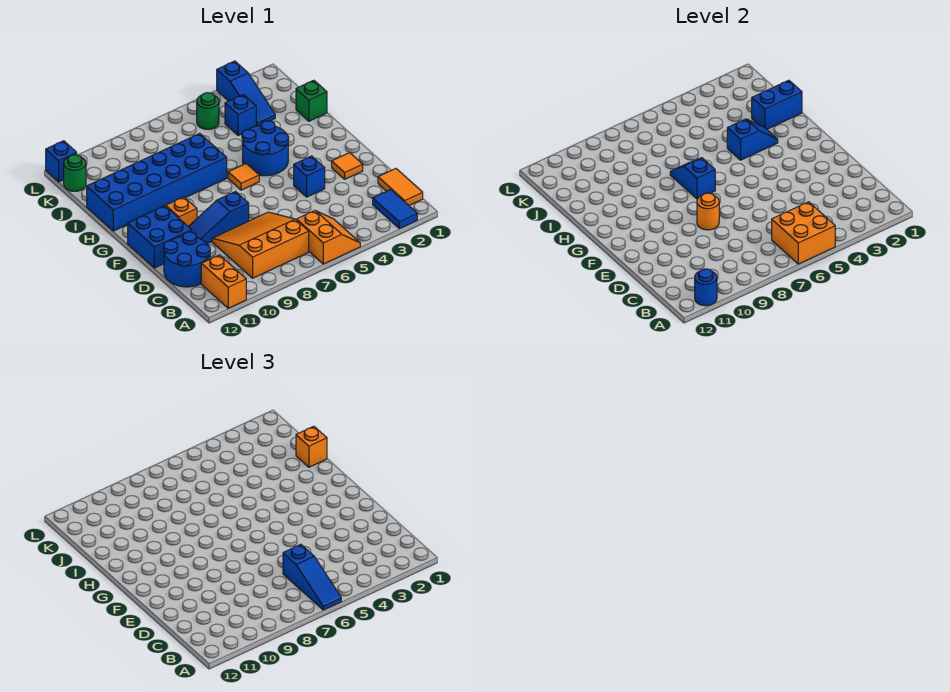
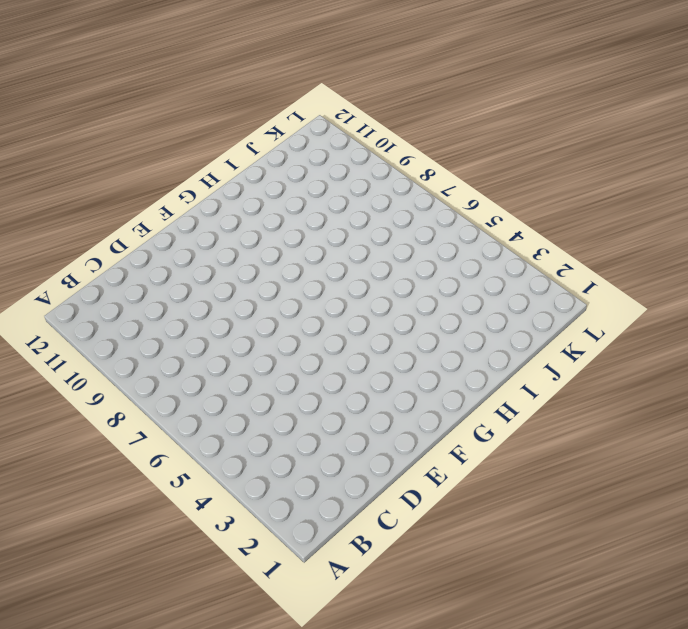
none -> blue 1x2 tile [373,190,417,229]
none -> orange 2x2 slope [297,211,360,264]
none -> orange 1x2 brick [201,255,246,308]

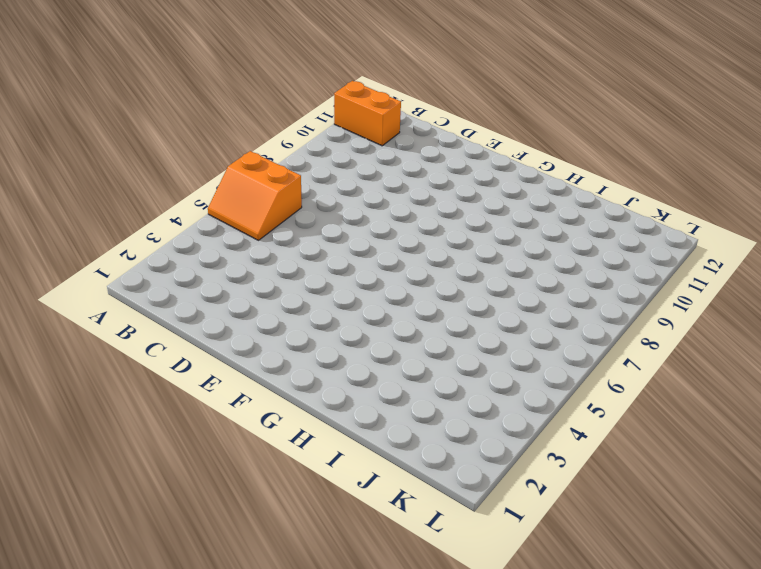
none -> blue 1x2 tile [373,190,417,229]
none -> orange 1x2 tile [378,169,423,205]
none -> orange 3x3 slope [212,212,309,278]

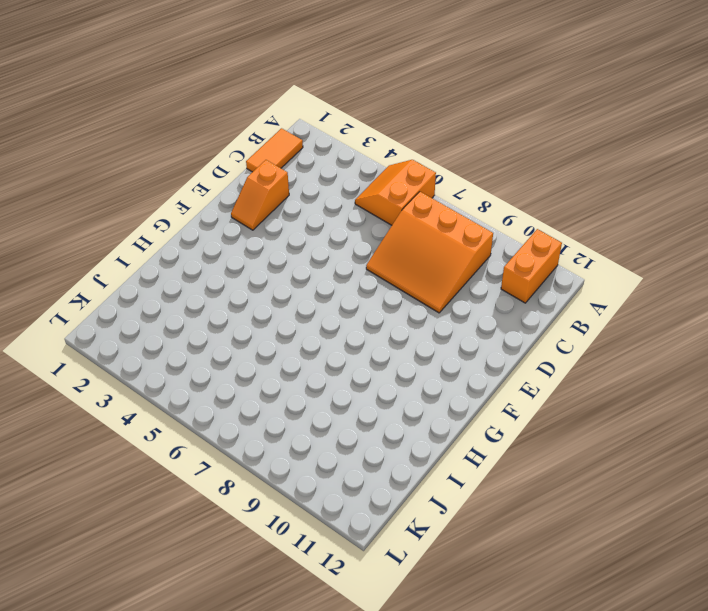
orange 1x2 slope [231,160,289,230] -> orange 1x1 tile [332,153,363,179]
none -> blue 1x2 tile [373,190,417,229]
none -> blue 2x2 round brick [164,232,210,287]
none -> blue 1x1 brick [294,156,325,197]

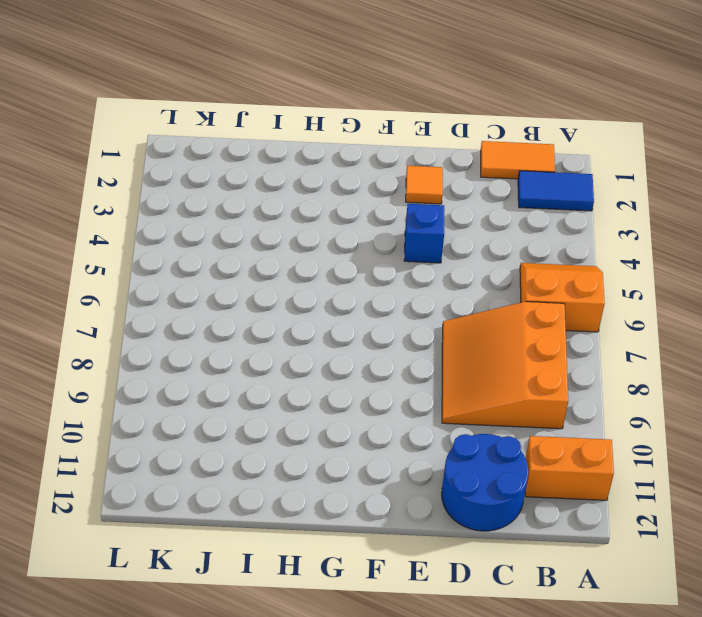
none -> blue 1x3 slope [188,192,249,243]
none -> blue 2x2 brick [128,206,192,268]
none -> orange 1x1 brick [166,197,197,226]

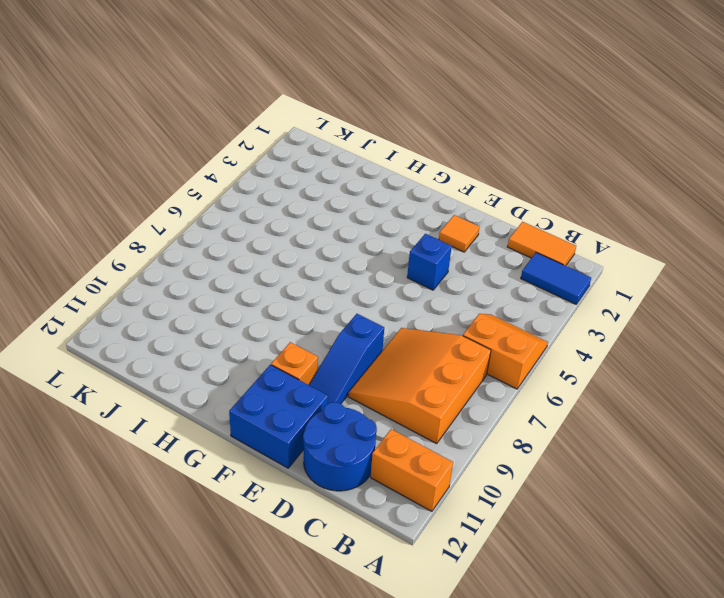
none -> blue 2x2 round brick [242,121,289,176]
none -> orange 1x1 tile [228,164,259,190]
none -> blue 2x6 brick [87,133,227,231]

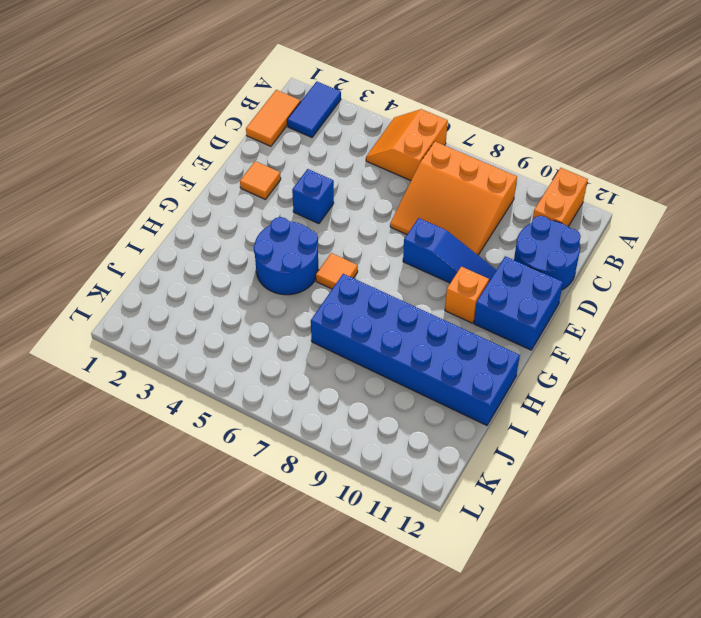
none -> green 1x1 brick [296,80,327,121]
none -> blue 1x3 slope [217,61,275,126]
none -> blue 1x1 brick [225,95,256,136]

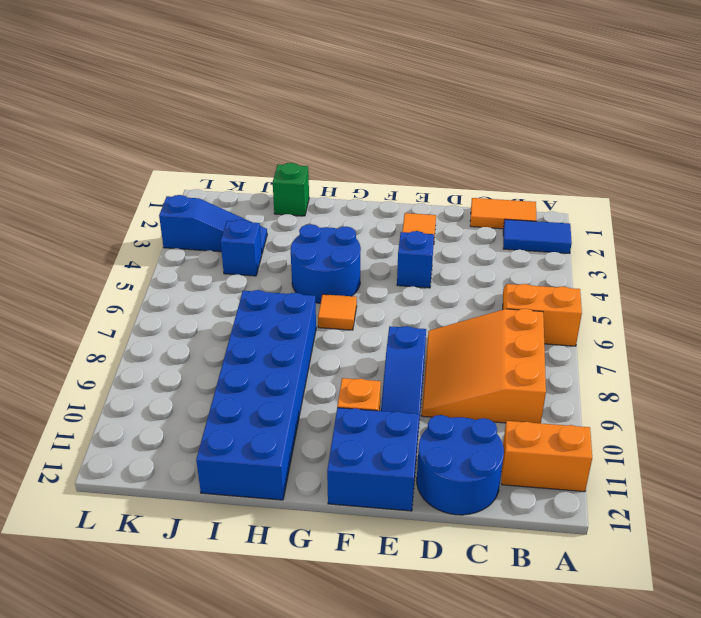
none -> green 1x1 round brick [197,93,219,129]
none -> green 1x1 round brick [64,155,86,191]
none -> blue 1x1 brick [46,141,77,182]

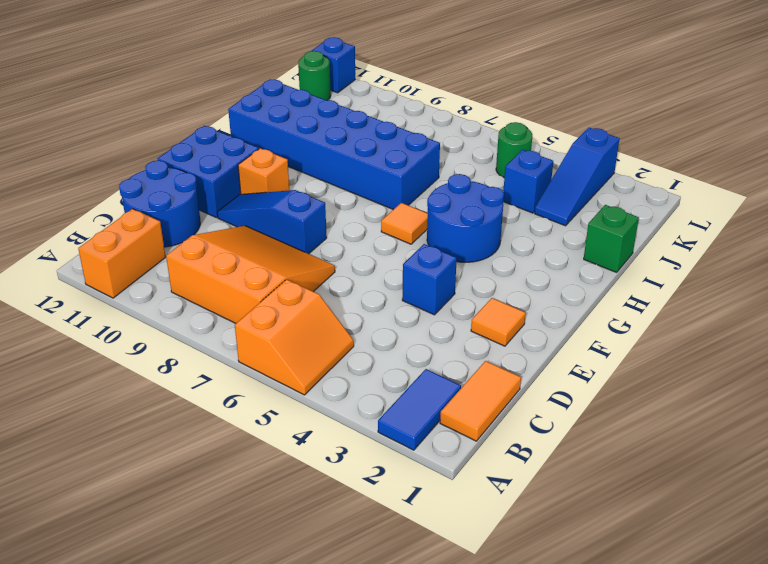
none -> orange 2x2 brick [772,202,835,264]
none -> blue 1x1 round brick [695,269,717,306]
none -> orange 1x1 round brick [697,193,719,230]

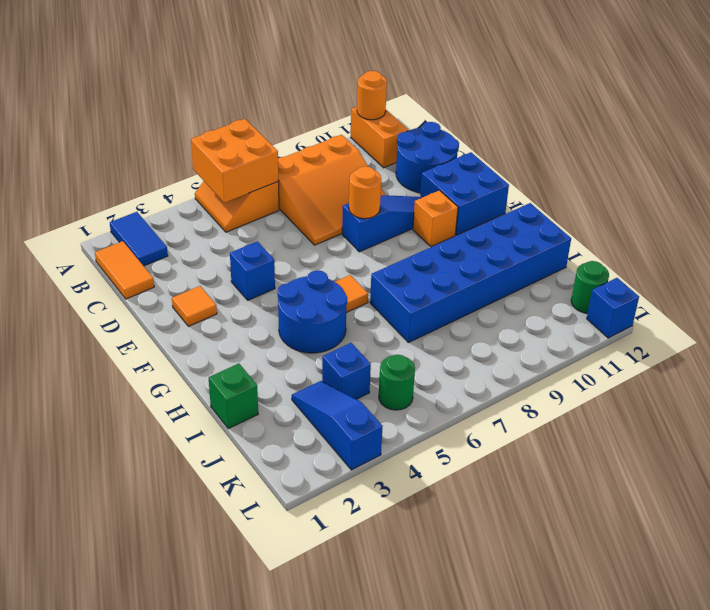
orange 1x1 round brick [357,71,387,120] -> blue 1x1 round brick [695,269,717,306]
none -> blue 1x2 slope [670,158,715,199]
none -> blue 1x2 slope [727,119,778,160]
none -> blue 1x2 brick [752,80,802,129]

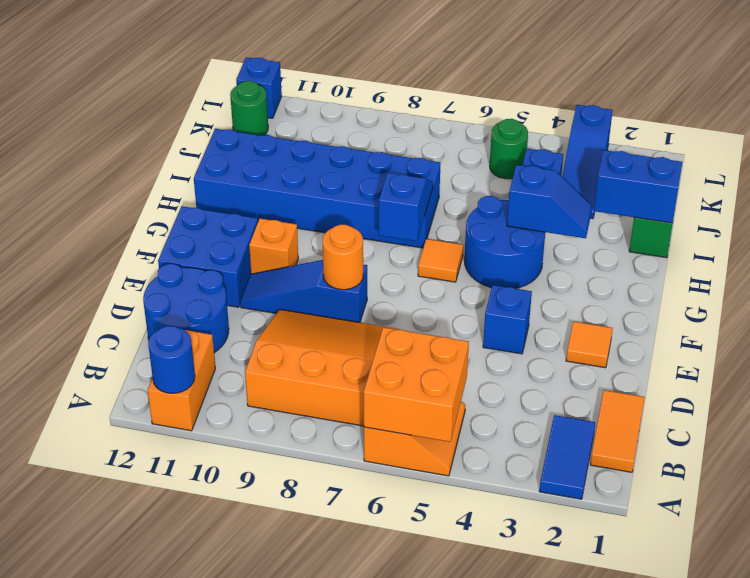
none -> blue 1x3 slope [283,544,341,610]
none -> orange 1x1 brick [296,426,327,467]

